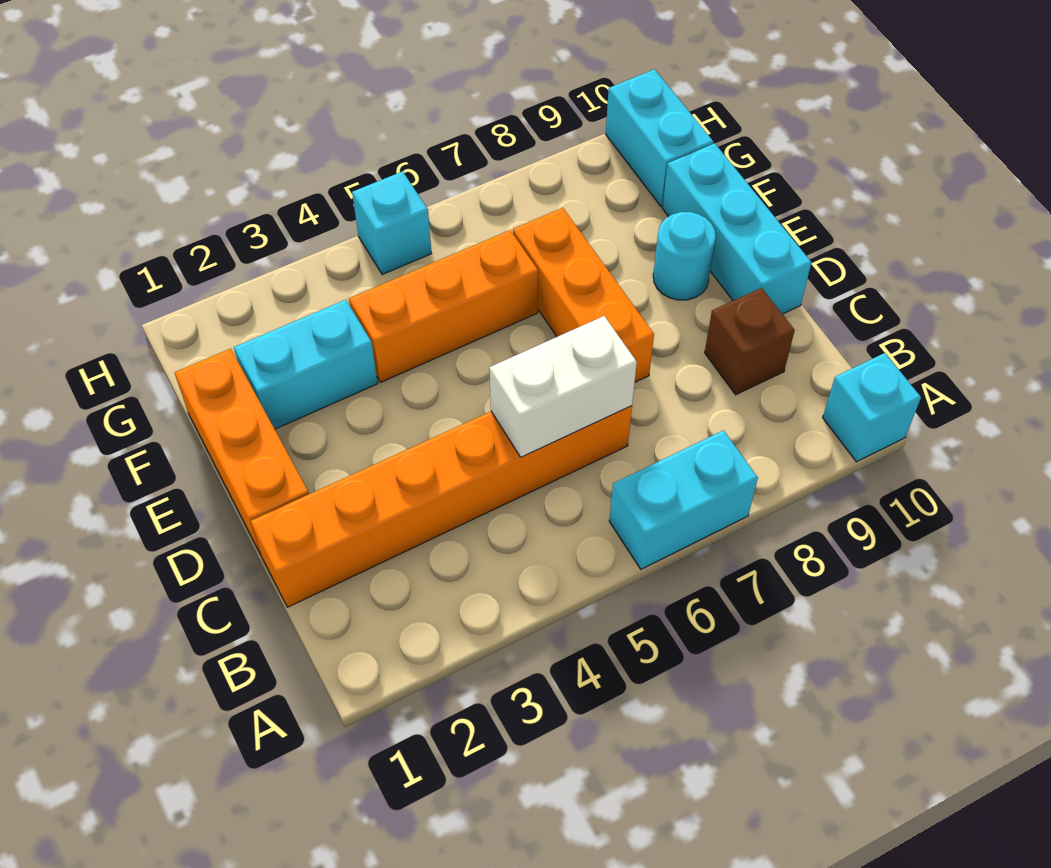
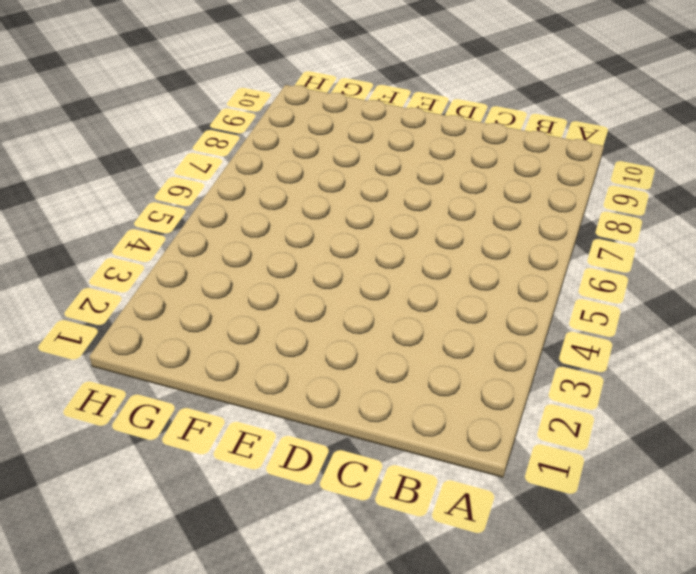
none -> cyan 1x2 brick [609,430,758,569]
none -> cyan 1x1 brick [823,353,921,462]
none -> orange 1x6 brick [251,406,632,607]

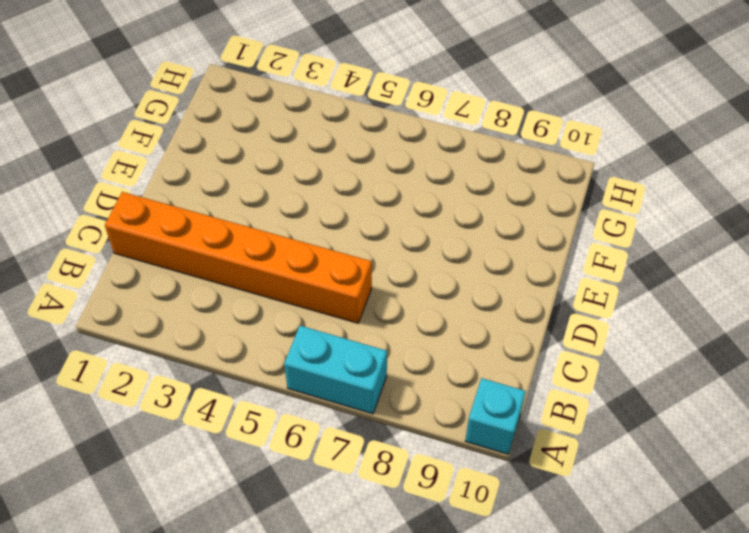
none -> brown 1x1 brick [705,288,795,395]
none -> orange 1x3 brick [174,349,309,555]
none -> orange 1x3 brick [513,208,654,382]

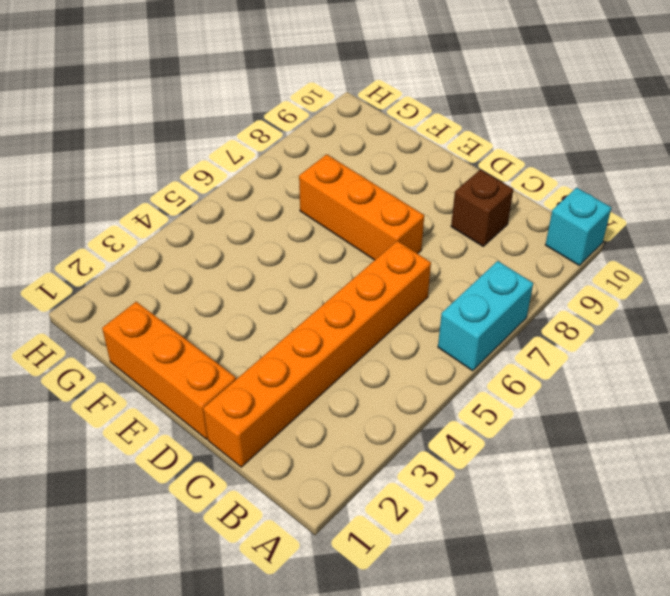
none -> cyan 1x3 brick [662,143,811,314]
none -> cyan 1x1 round brick [653,212,716,300]
none -> cyan 1x2 brick [234,300,378,429]

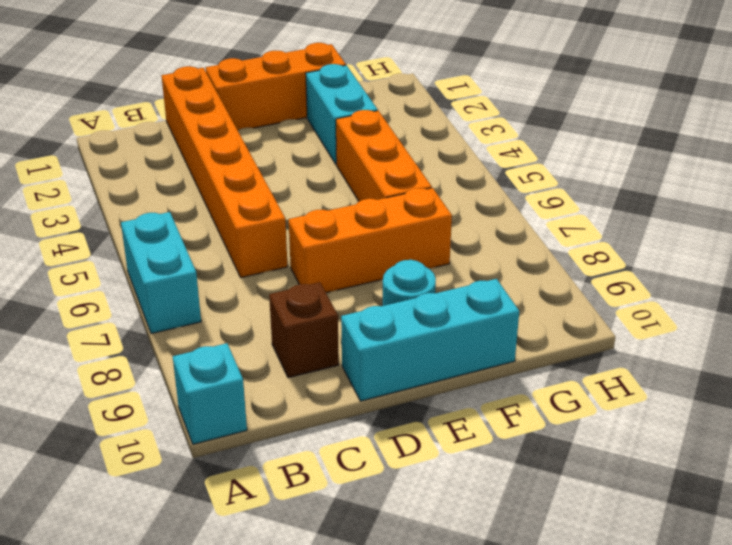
none -> cyan 1x2 brick [606,69,713,206]
none -> cyan 1x1 brick [352,171,432,275]
none -> white 1x2 brick [489,316,637,457]

